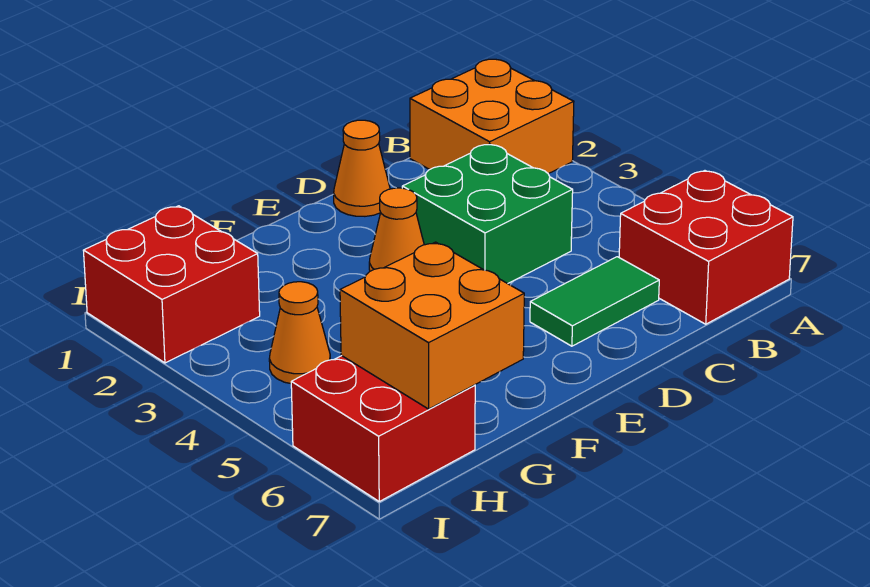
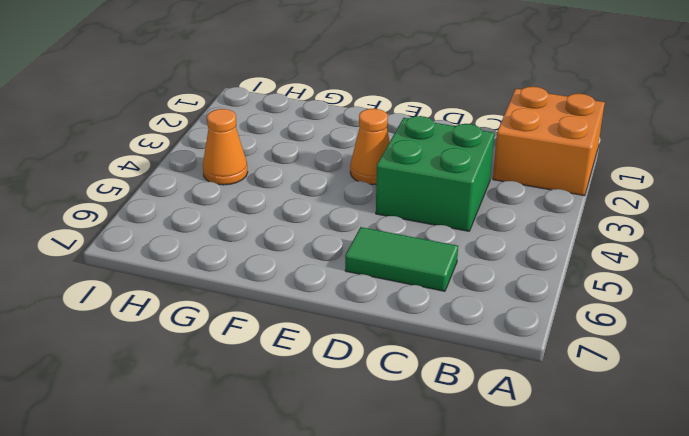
none -> red 2x2 brick [619,171,793,324]
none -> orange 1x1 cone [334,120,390,216]

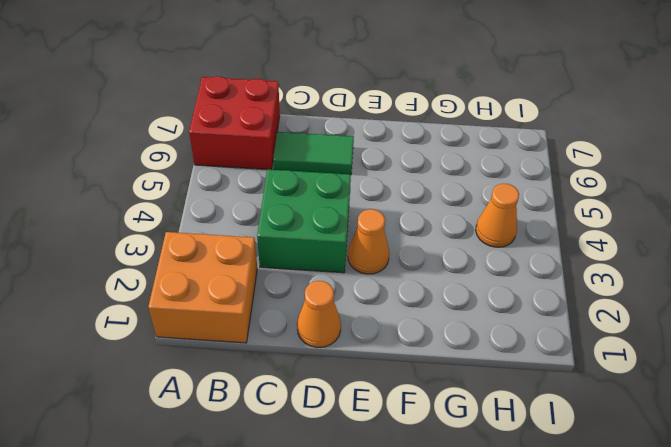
none -> red 2x2 brick [83,206,260,363]
none -> red 2x2 brick [291,356,475,501]

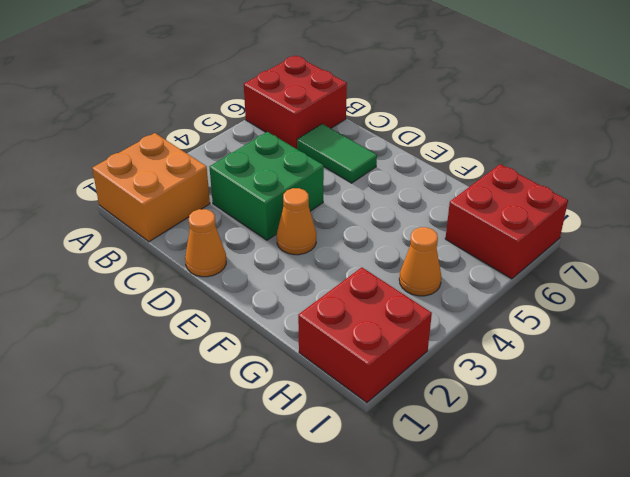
none -> orange 2x2 brick [340,242,524,409]

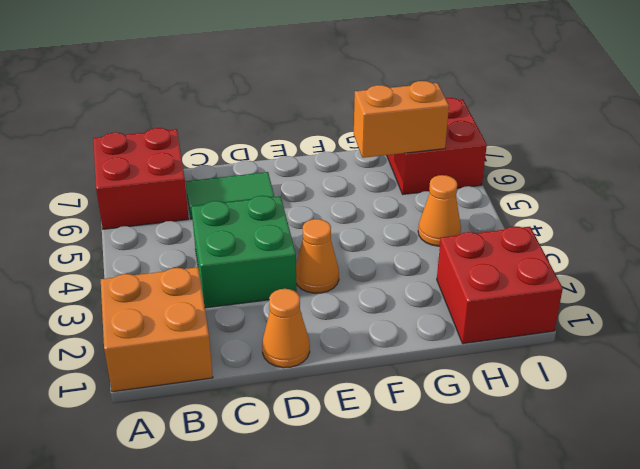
orange 1x2 brick [354,81,449,158] -> orange 2x2 brick [340,242,524,409]

